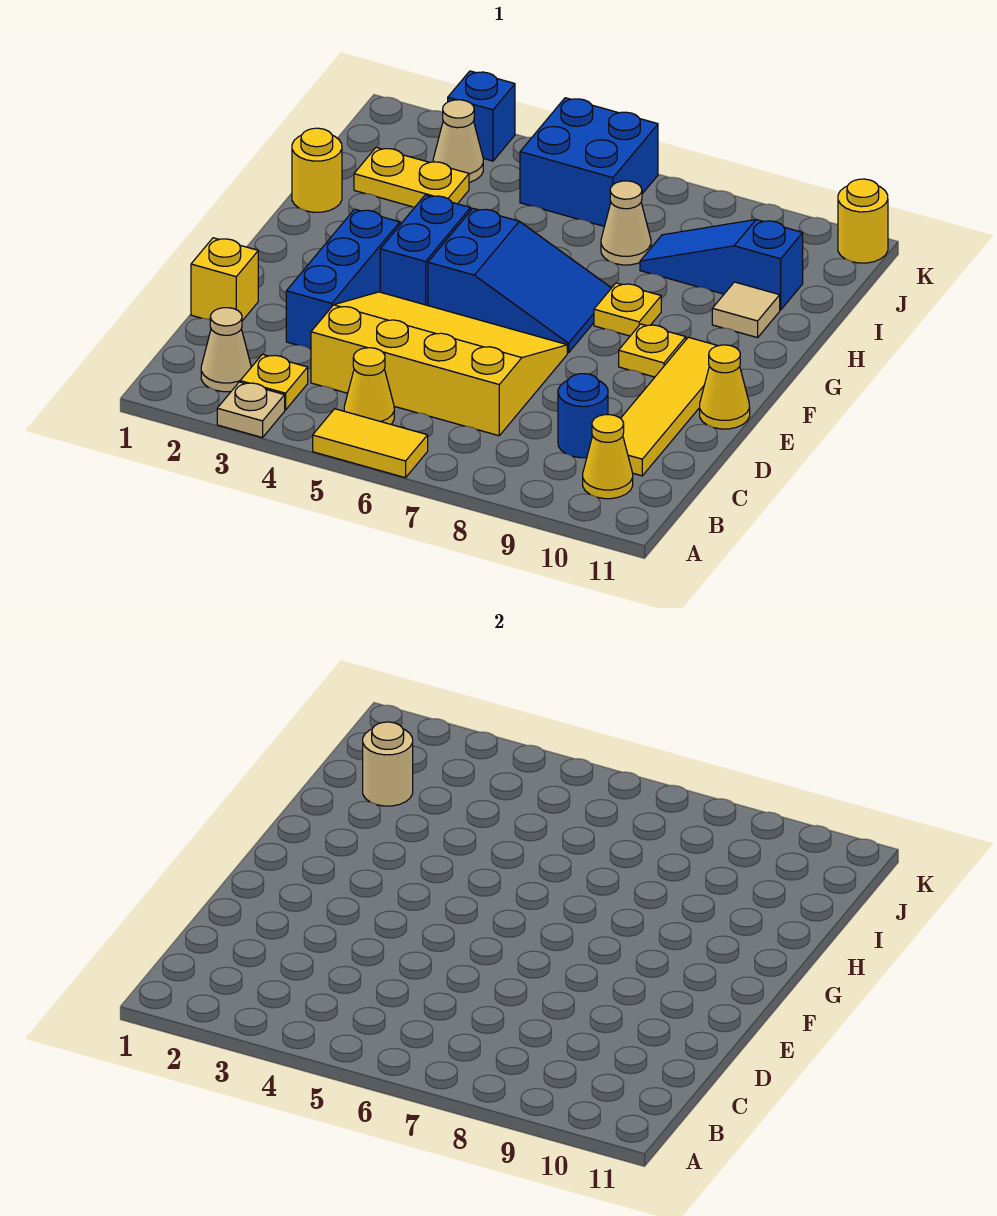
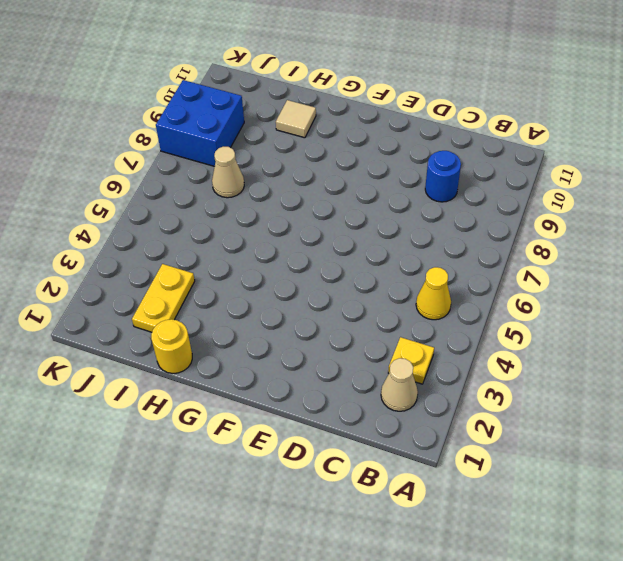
blue 2x2 brick [156,80,244,166] -> blue 2x2 brick moved to [520,98,658,226]
none -> tan 1x1 plate [217,382,285,438]
none -> yellow 1x2 tile [313,409,428,478]
none -> yellow 1x1 cone [583,415,633,499]

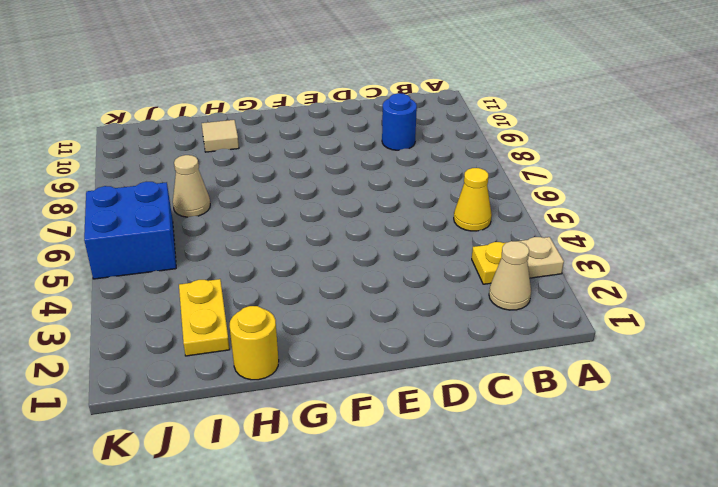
none -> yellow 1x2 tile [313,409,428,478]
none -> yellow 1x1 cone [583,415,633,499]
none -> yellow 3x4 slope [311,292,567,436]

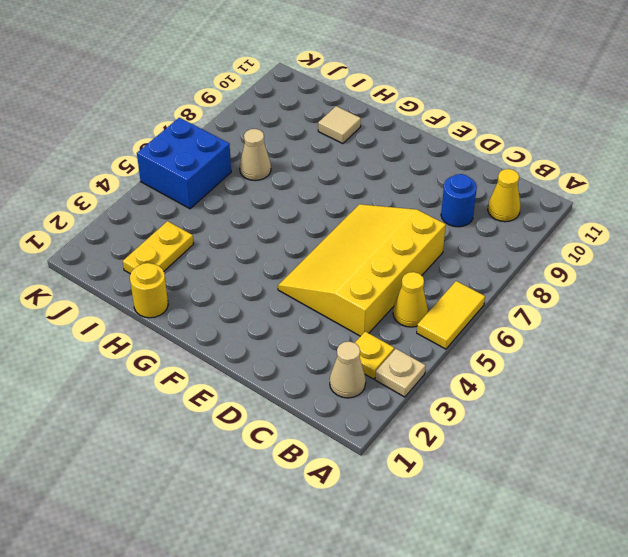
none -> yellow 1x4 tile [621,337,718,476]
none -> yellow 1x1 brick [191,238,258,321]
none -> blue 1x3 brick [286,209,400,349]

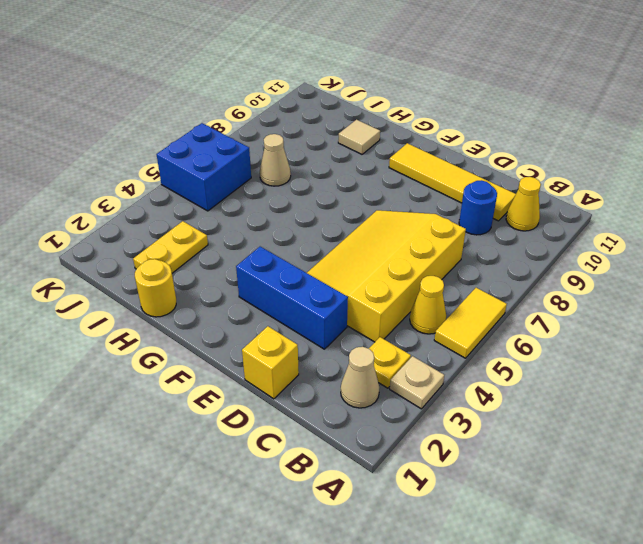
none -> yellow 1x1 cone [700,345,750,429]
none -> blue 1x2 brick [380,195,471,306]
none -> blue 2x3 slope [428,208,611,353]

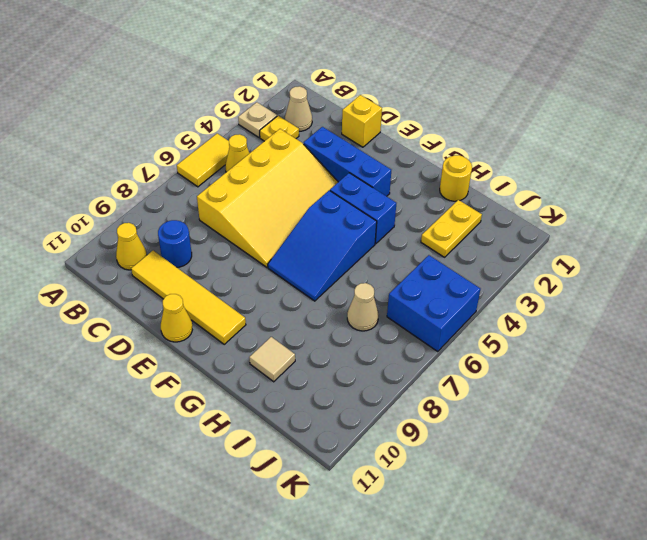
none -> yellow 1x1 plate [619,324,686,377]
none -> yellow 1x1 plate [594,283,661,336]
none -> blue 1x3 slope [640,220,803,310]

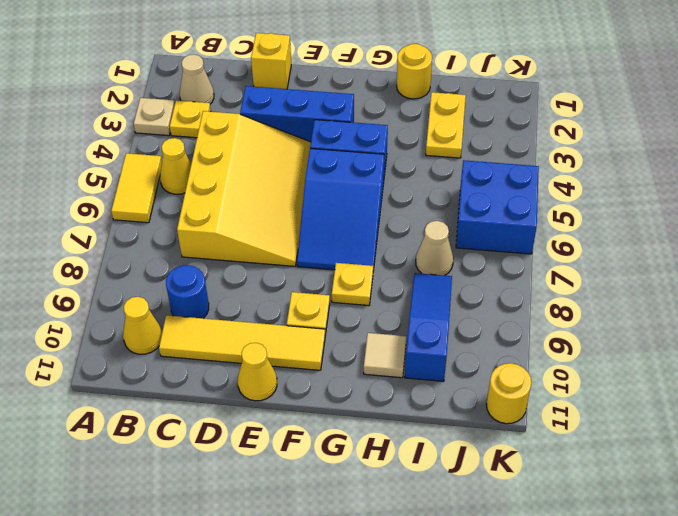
none -> tan 1x1 cone [433,100,483,182]
none -> blue 1x1 brick [448,71,515,161]
none -> tan 1x1 round brick [363,722,413,806]

